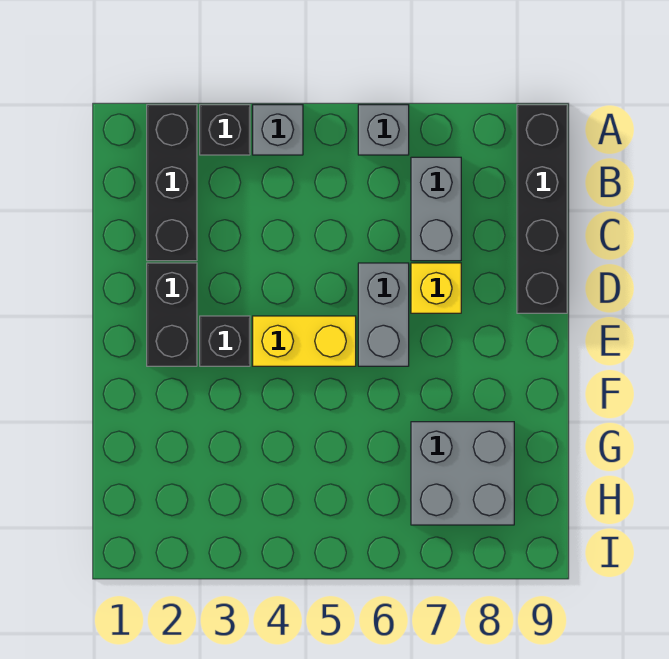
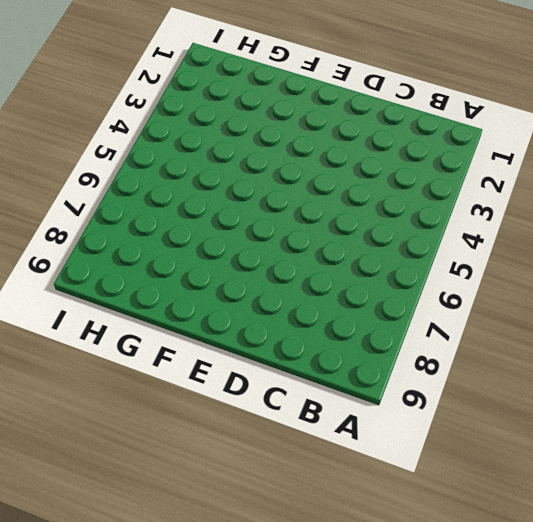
none -> black 1x3 brick [147,105,197,261]
none -> black 1x1 brick [200,105,250,155]
none -> grey 1x1 brick [253,105,303,155]

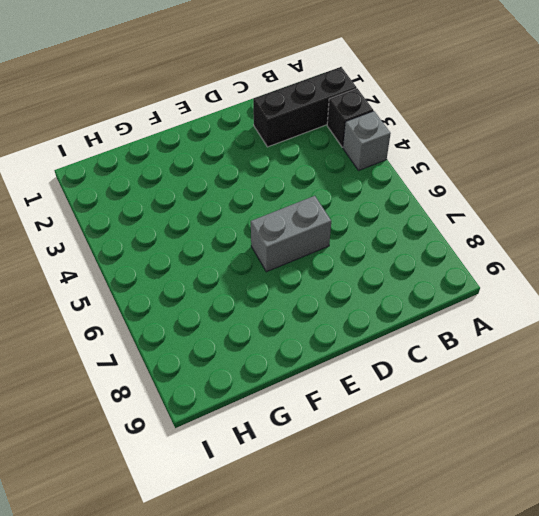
none -> grey 1x1 brick [358,105,409,155]
none -> black 1x4 brick [517,105,567,313]
none -> grey 1x2 brick [411,157,461,261]

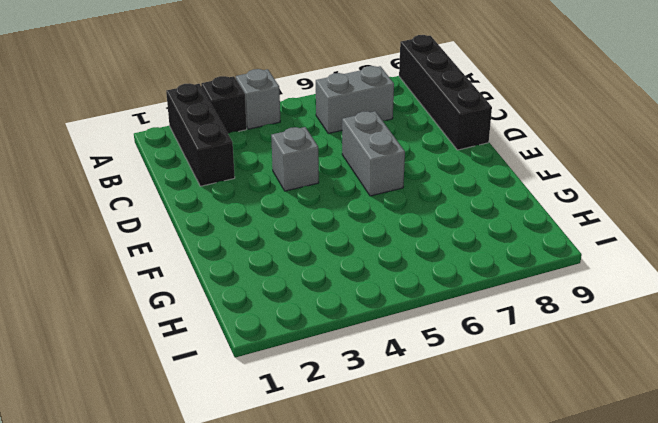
grey 1x2 brick [316,66,394,134] -> grey 1x2 brick turned to [411,157,461,261]
grey 1x1 brick [271,127,319,191] -> grey 1x1 brick moved to [358,105,409,155]
none -> black 1x2 brick [147,263,197,366]
none -> yellow 1x1 brick [411,263,461,313]
none -> black 1x1 brick [200,316,250,366]

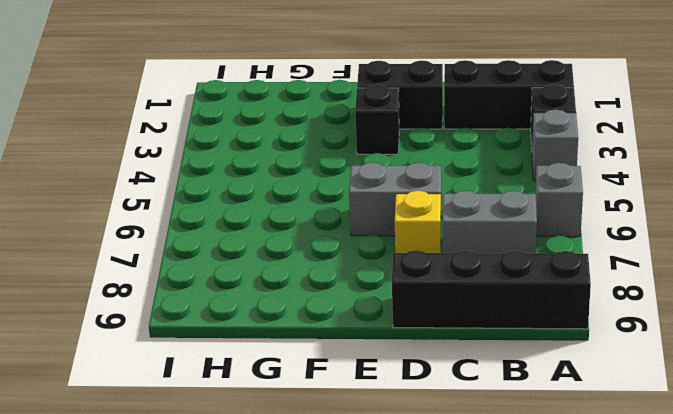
none -> yellow 1x2 brick [253,316,356,366]
none -> grey 2x2 brick [411,422,514,525]

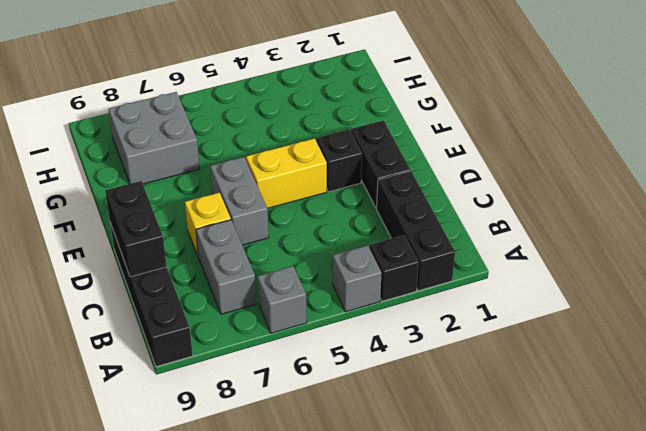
black 1x2 brick [105,181,167,277] -> none

